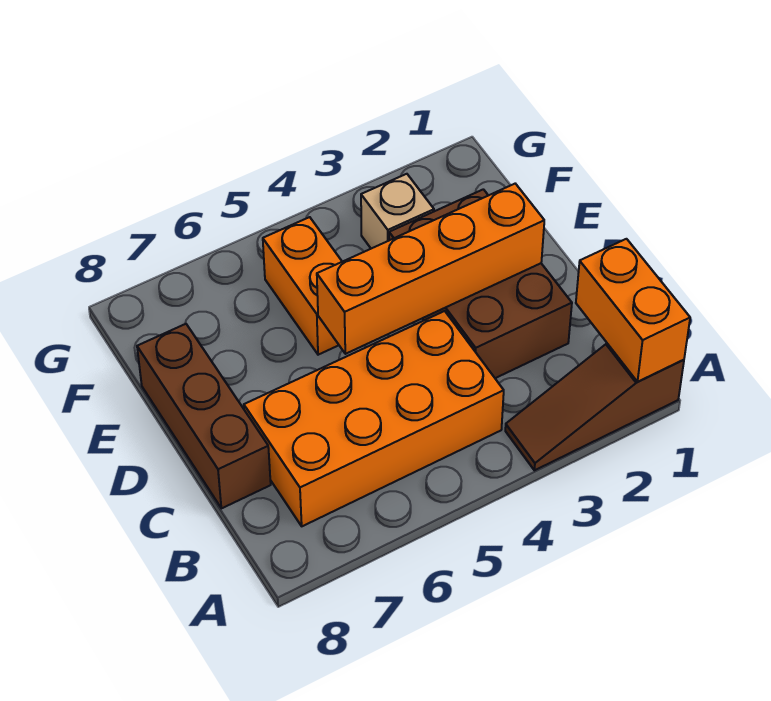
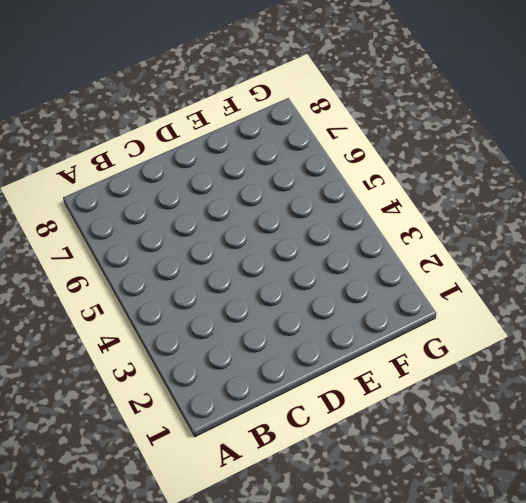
none -> brown 1x3 slope [505,344,684,470]
none -> orange 2x4 brick [244,311,504,526]

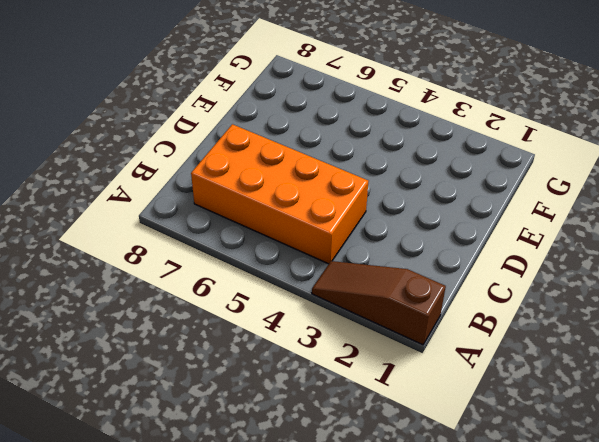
none -> brown 2x3 brick [389,189,572,378]
none -> brown 1x3 brick [137,324,271,508]

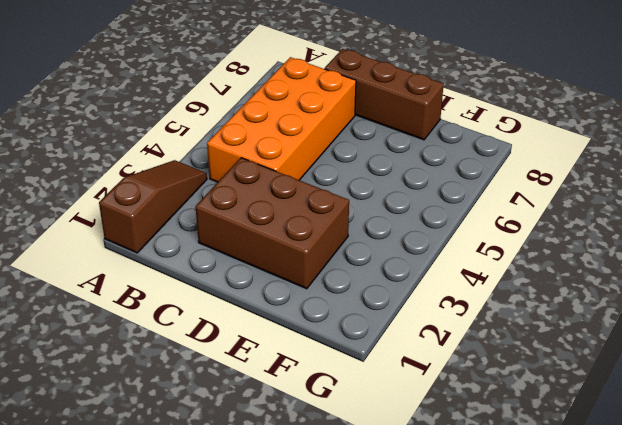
none -> orange 1x2 brick [263,217,342,355]
none -> tan 1x1 brick [361,174,434,249]

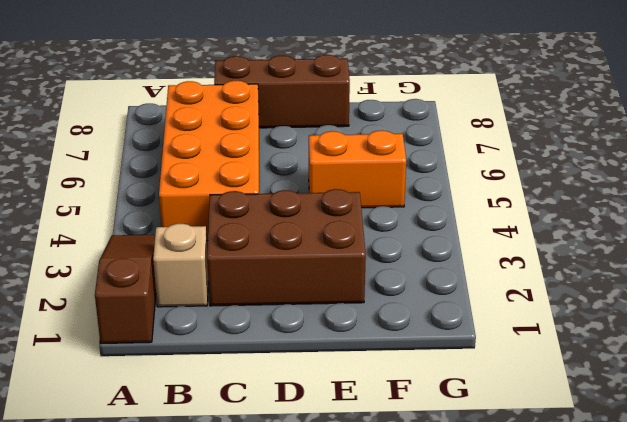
tan 1x1 brick [153,224,208,307] -> tan 1x1 brick moved to [361,174,434,249]
none -> orange 1x2 brick [576,239,690,382]
none -> orange 1x4 brick [317,184,544,354]

